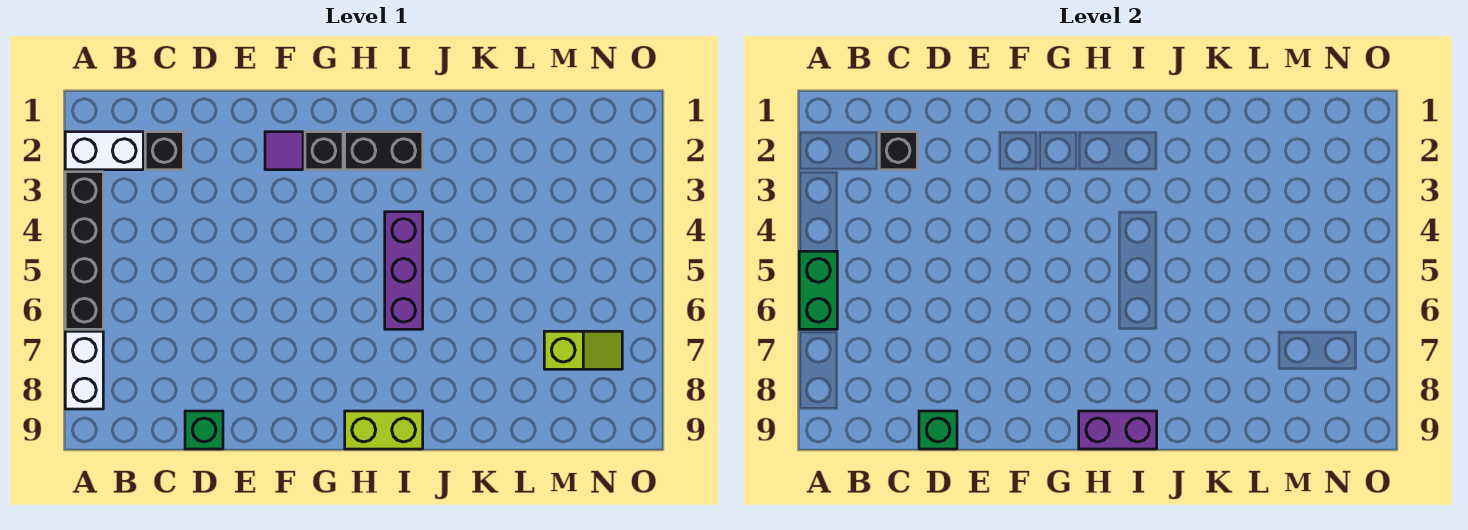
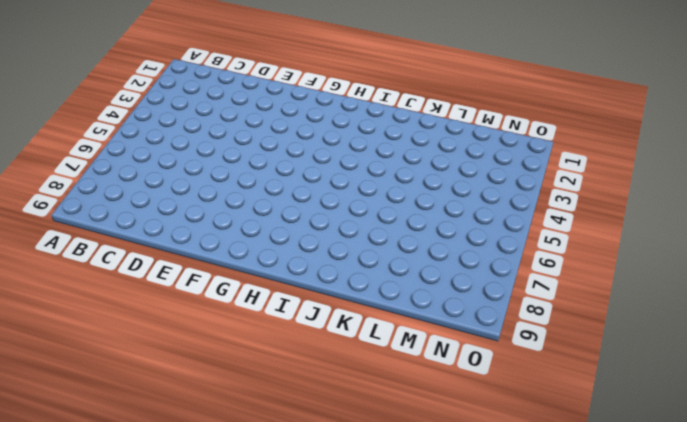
none -> white 1x2 brick [65,132,143,170]
none -> black 1x4 brick [65,172,103,329]
none -> white 1x2 brick [65,331,103,409]

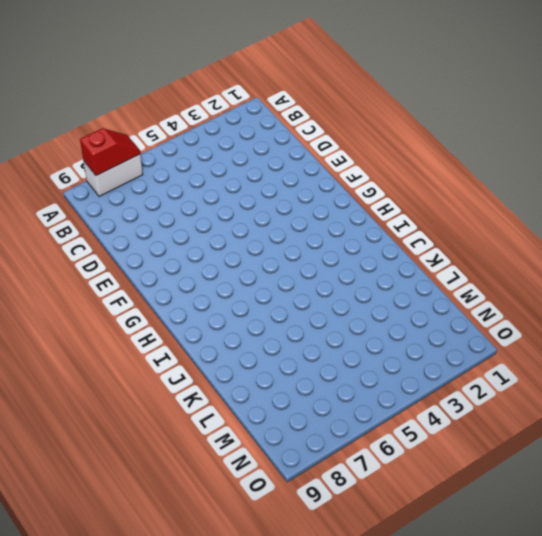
red 1x2 slope [80,128,140,176] -> none
none -> white 1x2 brick [65,132,143,170]
none -> black 1x4 brick [65,172,103,329]
none -> black 1x1 brick [145,132,183,170]

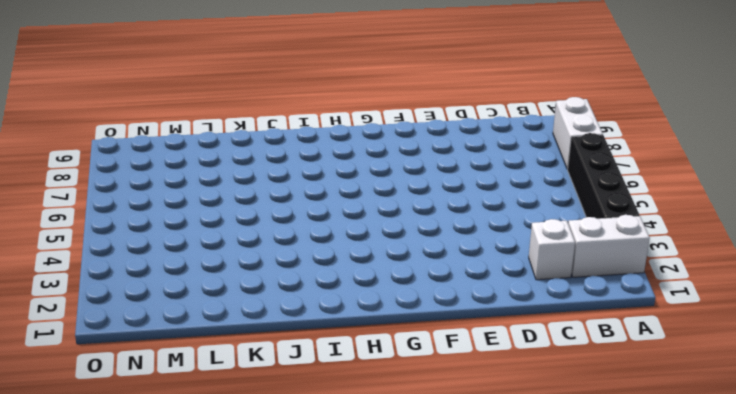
white 1x1 brick [529,219,575,280] -> black 1x1 brick [145,132,183,170]
none -> green 1x1 brick [185,411,223,449]
none -> purple 1x1 tile [265,132,303,170]
none -> black 1x1 brick [305,132,343,170]

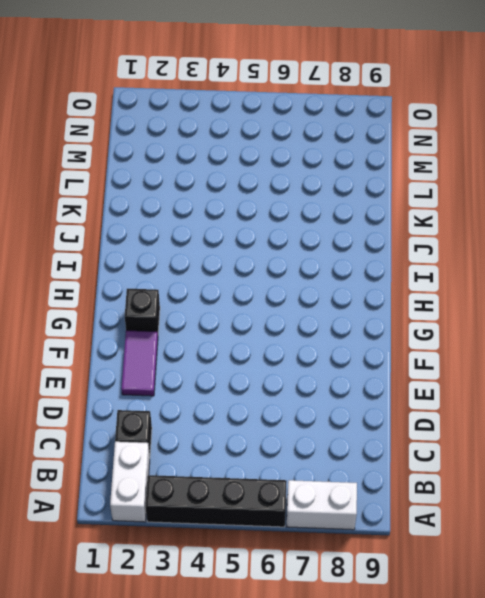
purple 1x2 tile [121,330,158,396] -> purple 1x1 tile [265,132,303,170]
none -> green 1x1 brick [185,411,223,449]
none -> black 1x2 brick [345,132,423,170]
none -> lime 1x2 brick [345,411,423,449]

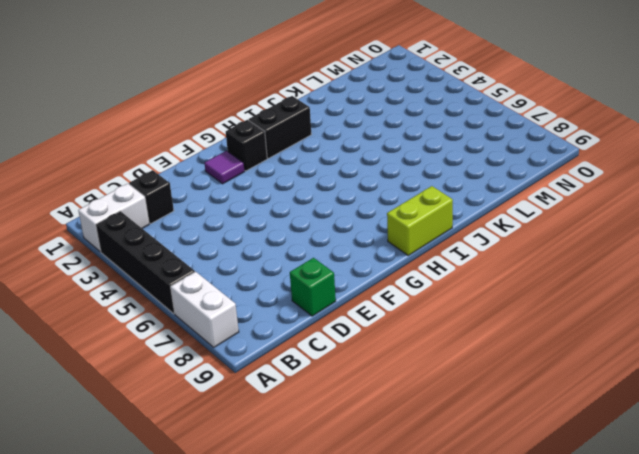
none -> purple 1x3 brick [385,212,423,329]
none -> lime 1x2 slope [544,331,622,369]
none -> green 1x2 brick [799,251,837,329]

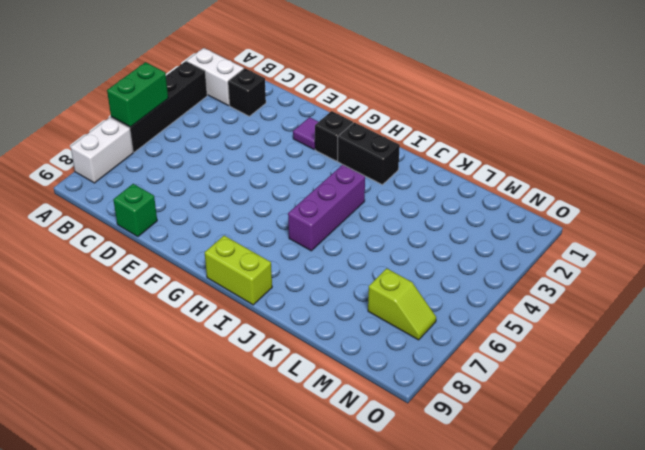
none -> black 1x1 brick [879,132,917,170]
none -> green 1x1 brick [919,411,957,449]
none -> purple 1x2 brick [1079,411,1157,449]

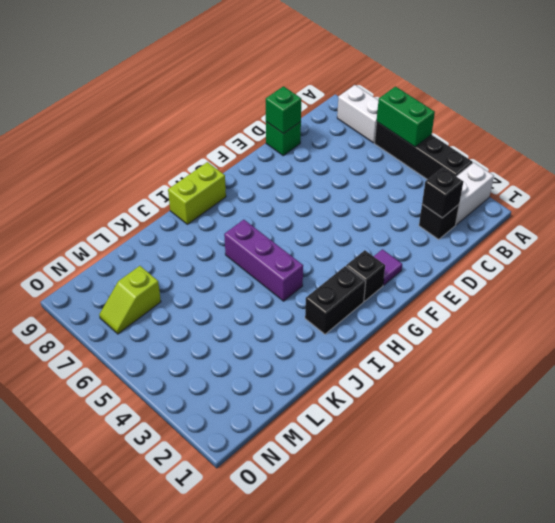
none -> purple 1x2 brick [1079,411,1157,449]

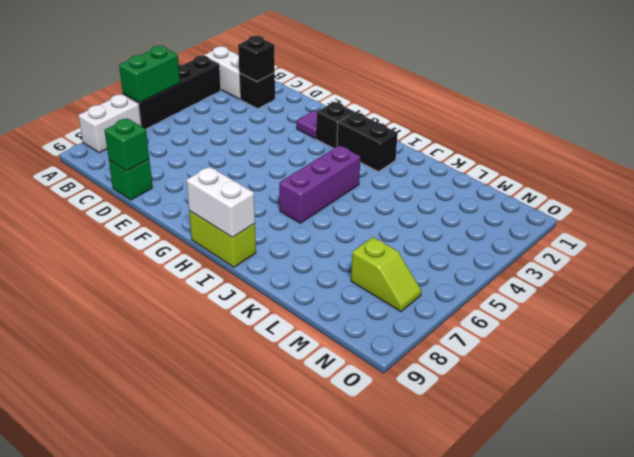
white 1x2 brick [187,167,255,238] -> purple 1x2 brick [1079,411,1157,449]

